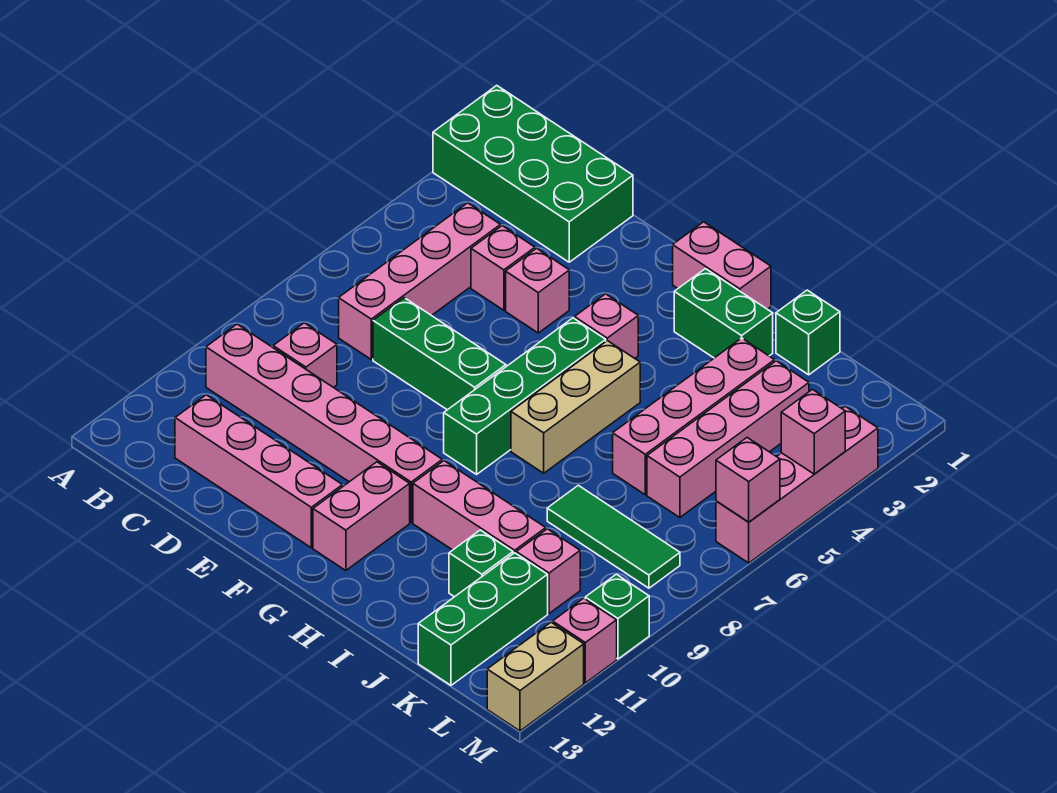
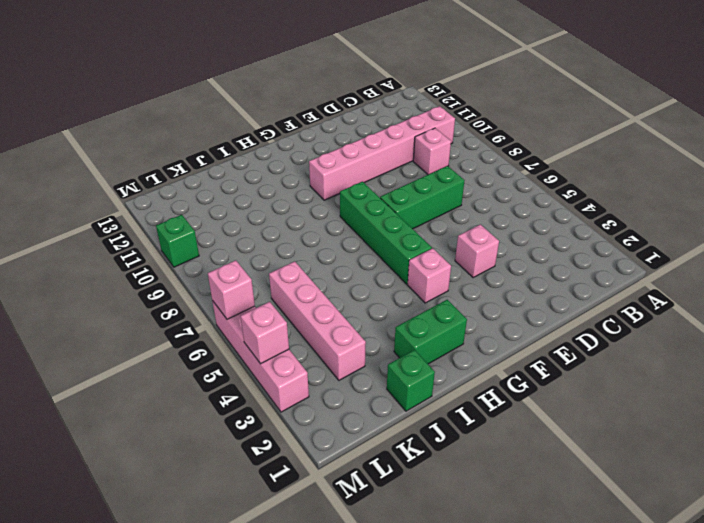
none -> green 2x4 brick [433,85,633,262]
none -> pink 1x4 brick [339,203,501,359]
none -> pink 1x4 brick [175,395,342,548]

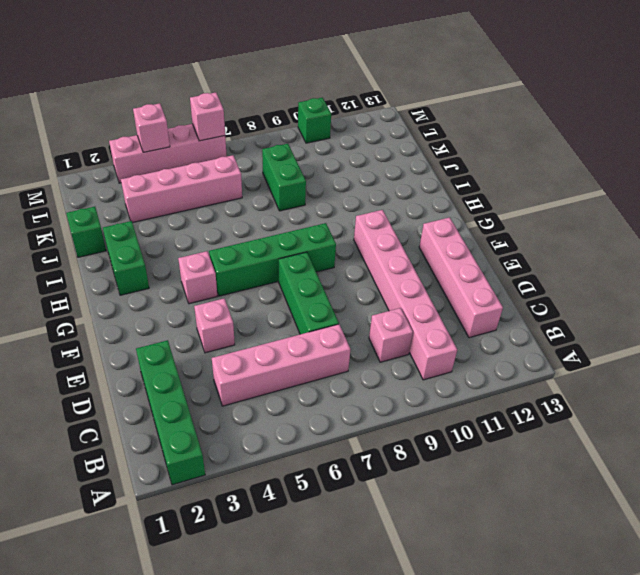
green 1x4 brick [136,340,205,485] -> green 2x4 brick [433,85,633,262]
green 1x2 brick [262,144,306,211] -> green 1x3 tile [547,485,680,588]
none -> pink 1x1 brick [471,226,535,310]
none -> pink 1x2 brick [673,222,771,309]
none -> pink 1x2 brick [313,462,410,571]

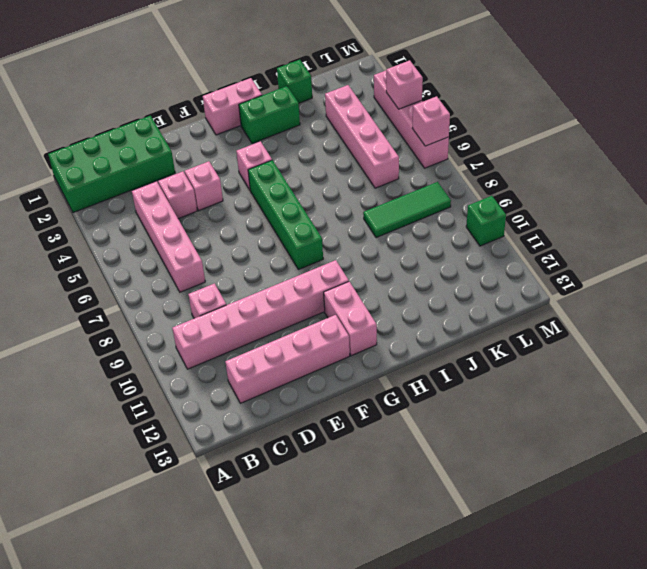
none -> green 1x3 brick [373,298,506,410]
none -> tan 1x3 brick [511,341,640,473]
none -> pink 1x3 brick [413,461,546,554]

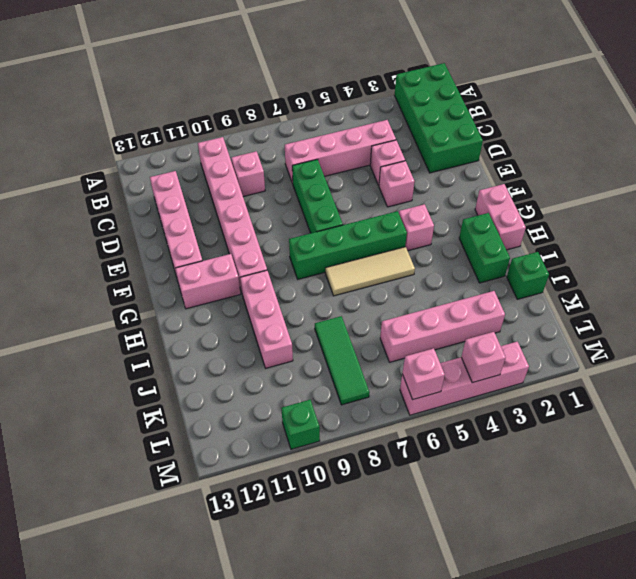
tan 1x3 tile [325,247,415,296] -> tan 1x3 brick [511,341,640,473]
none -> pink 1x4 brick [613,338,775,495]
none -> green 1x1 brick [449,530,513,597]
none -> pink 1x1 brick [516,529,580,613]

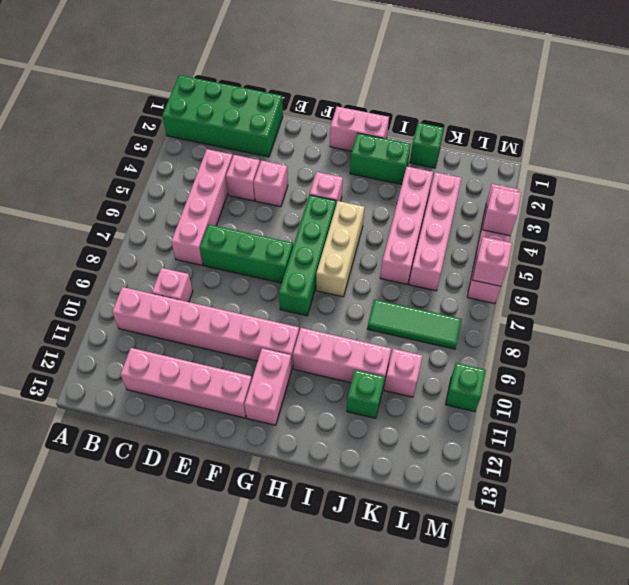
none -> green 1x3 brick [418,553,548,685]
none -> pink 1x1 brick [553,598,617,683]
none -> tan 1x2 brick [487,623,584,731]

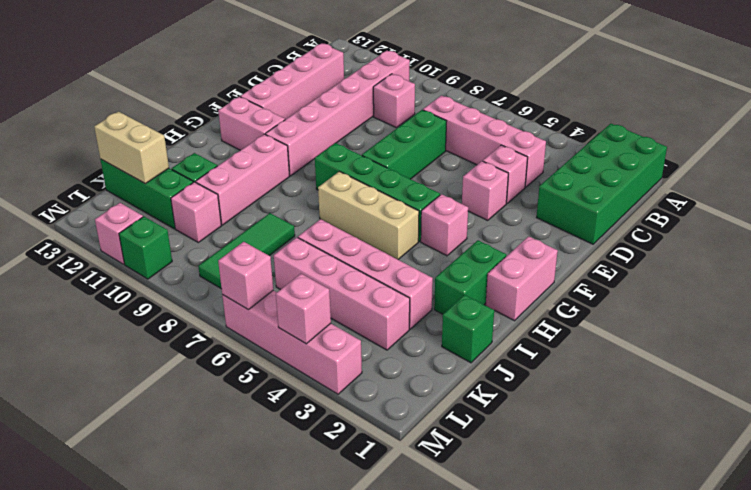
tan 1x2 brick [94,112,169,183] -> tan 1x2 brick moved to [487,623,584,731]

